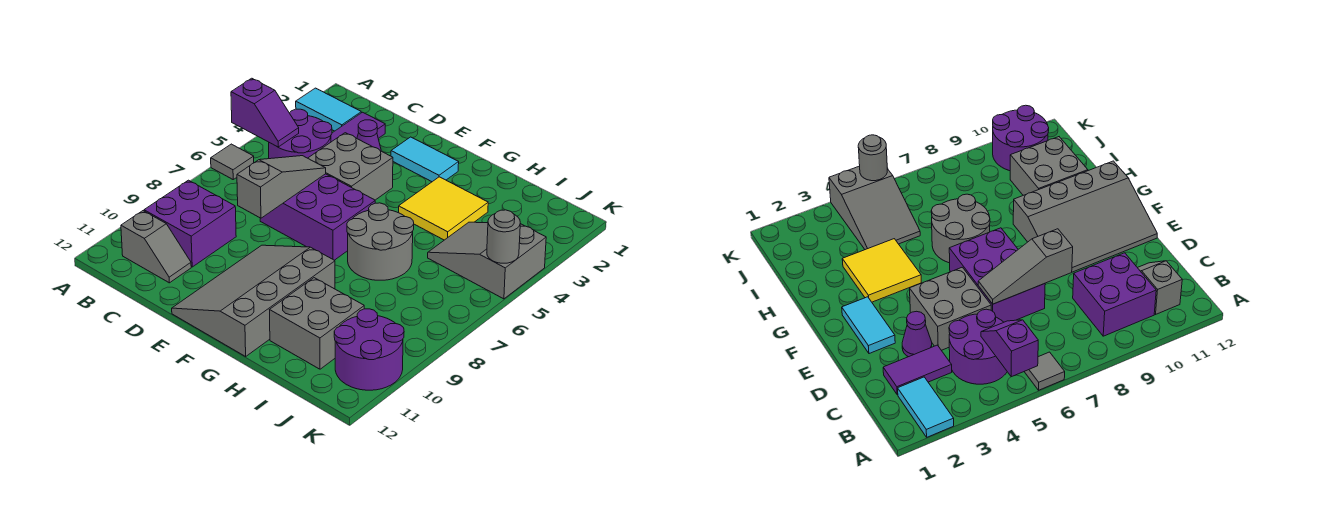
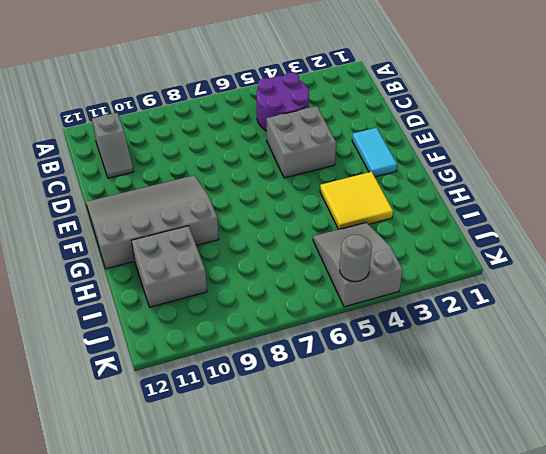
none -> cyan 1x2 tile [296,88,361,131]
none -> grey 1x1 tile [211,144,254,179]
none -> purple 2x2 brick [144,180,236,267]

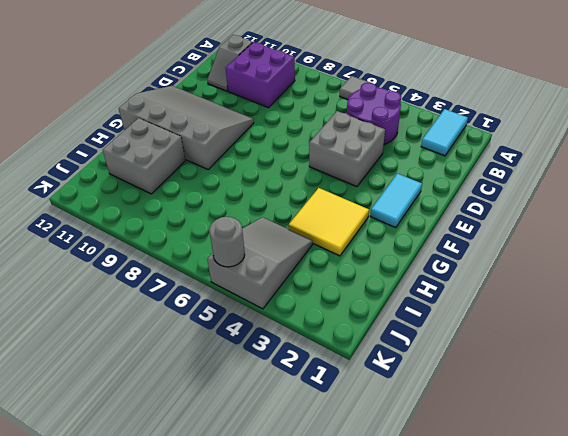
none -> purple 1x2 tile [331,112,385,142]
none -> purple 1x1 cone [357,120,381,151]
none -> purple 2x3 brick [260,174,375,260]

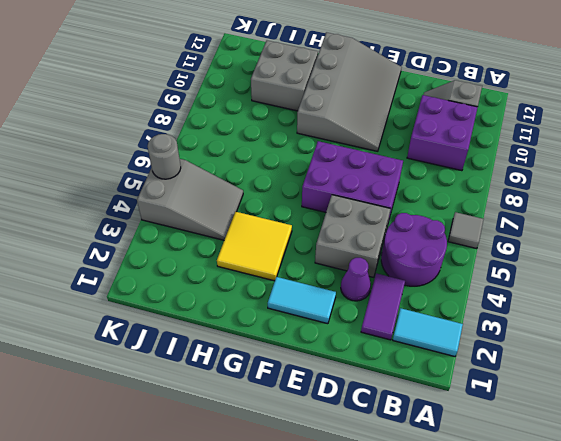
none -> grey 2x2 round brick [347,203,414,280]
none -> purple 2x2 round brick [334,309,404,390]
none -> purple 1x2 slope [231,78,299,147]

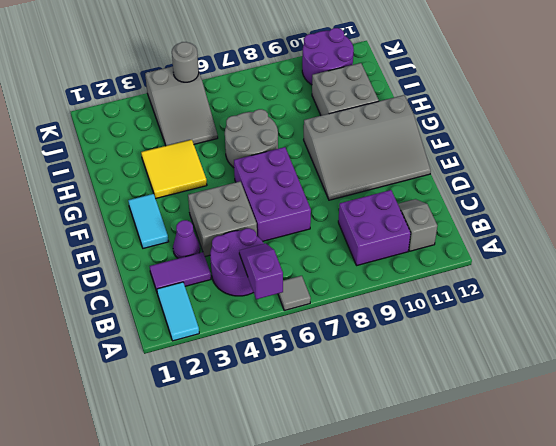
none -> grey 1x3 slope [237,156,326,218]

